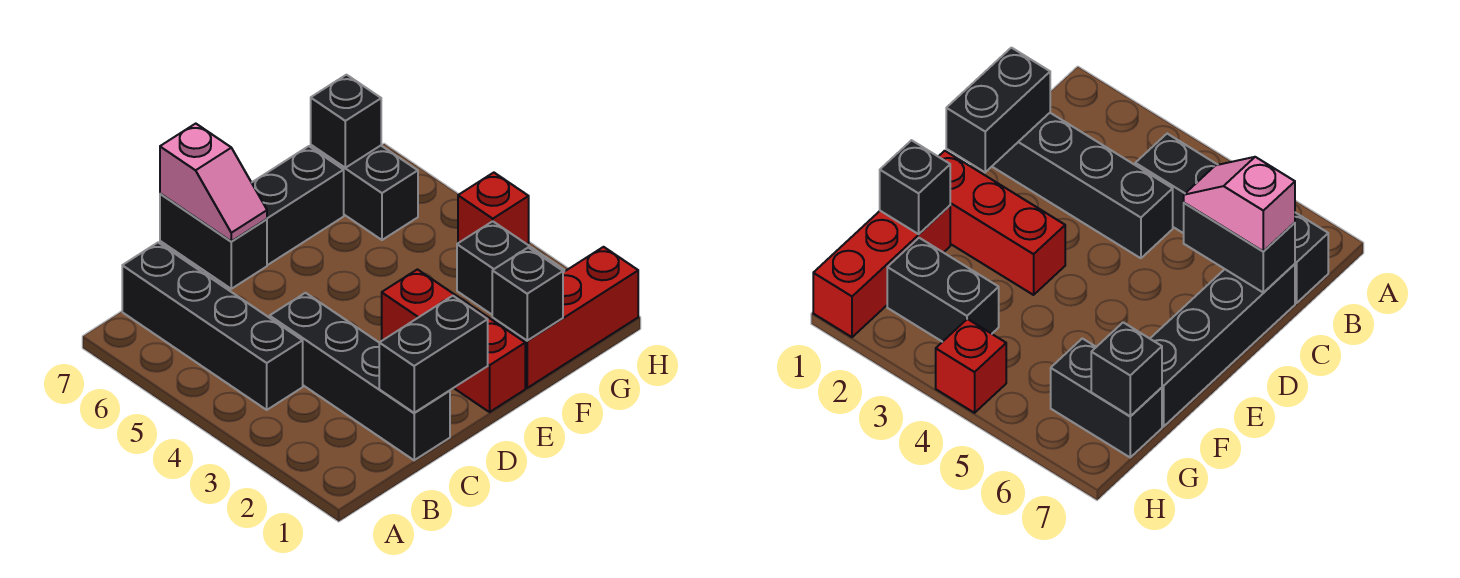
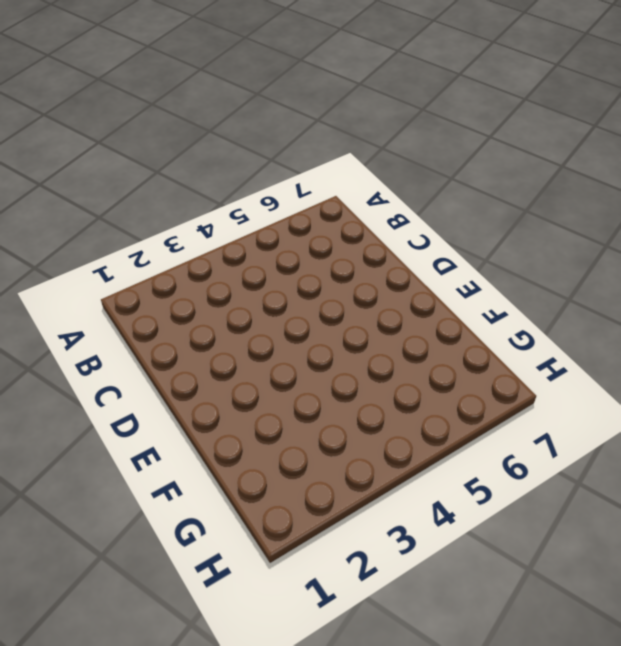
none -> black 1x4 brick [122,243,303,410]
none -> black 1x4 brick [270,293,450,460]
none -> black 1x4 brick [160,146,344,290]

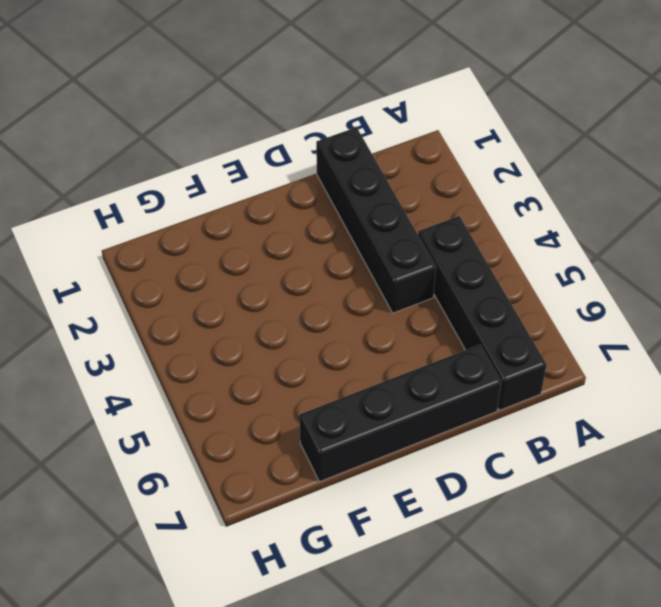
none -> red 1x3 brick [382,269,525,412]
none -> red 1x3 brick [492,247,638,388]
none -> black 1x2 brick [457,221,564,314]

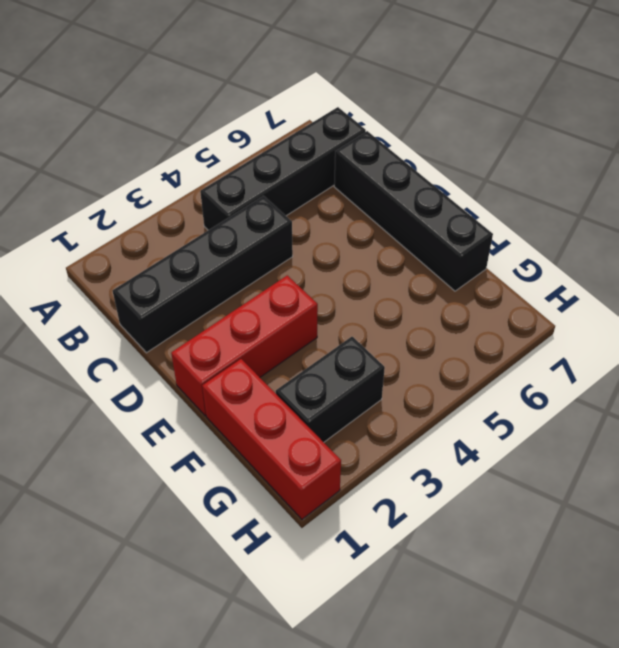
none -> black 1x2 brick [311,145,418,240]
none -> red 1x1 brick [458,173,529,244]
none -> black 1x2 brick [379,296,488,413]

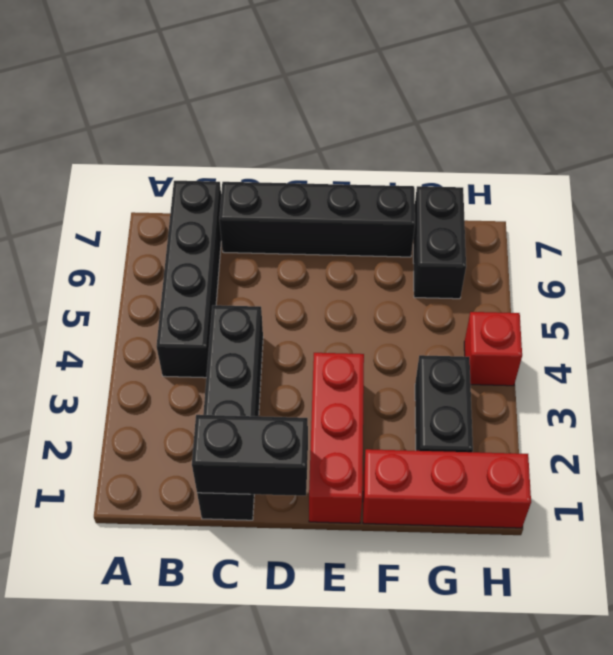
none -> black 1x2 brick [160,194,267,289]
none -> black 1x1 brick [492,248,563,341]
none -> black 1x1 brick [311,75,381,168]

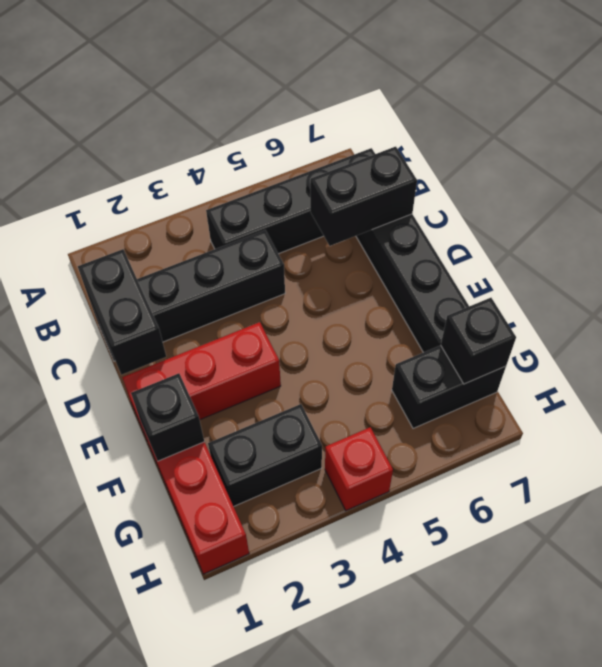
none -> pink 1x2 slope [160,124,267,242]

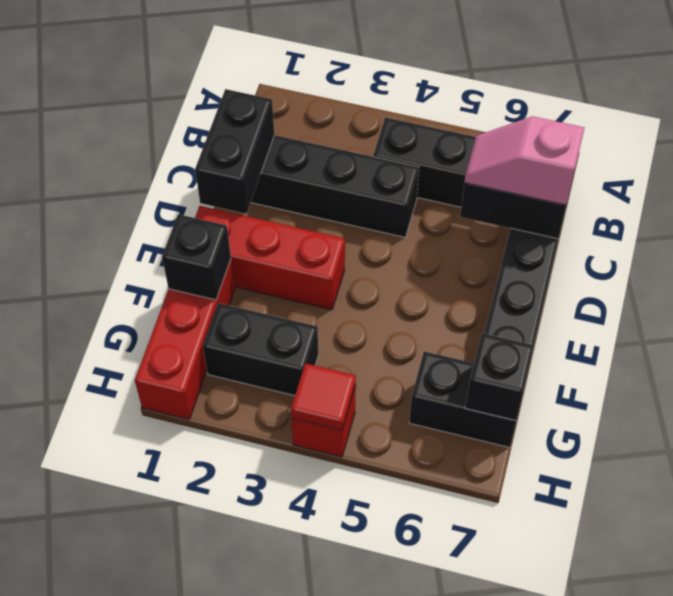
red 1x1 tile [291,363,356,430] -> none

